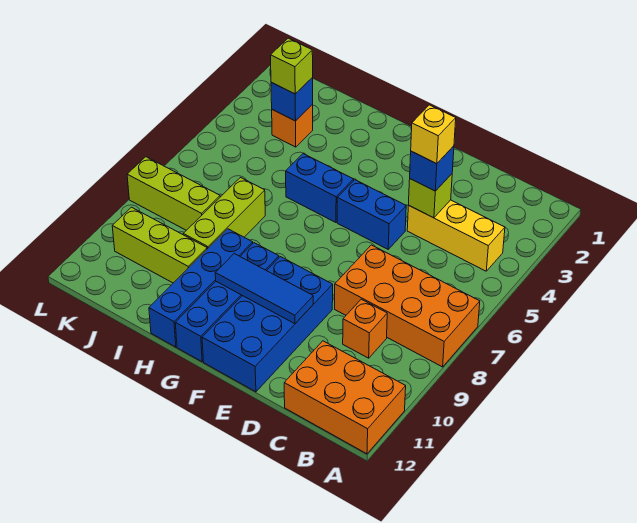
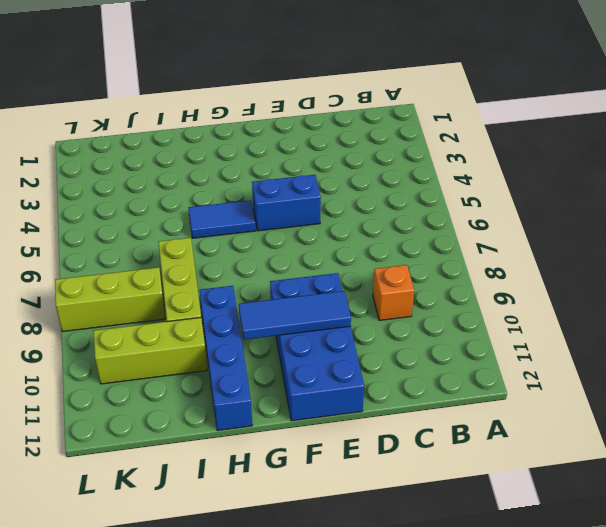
blue 1x2 tile [188,200,256,238] -> blue 1x2 brick [286,154,354,222]
none -> orange 2x4 brick [335,245,480,367]
none -> orange 2x3 brick [284,341,406,454]
none -> yellow 1x3 brick [407,200,505,271]

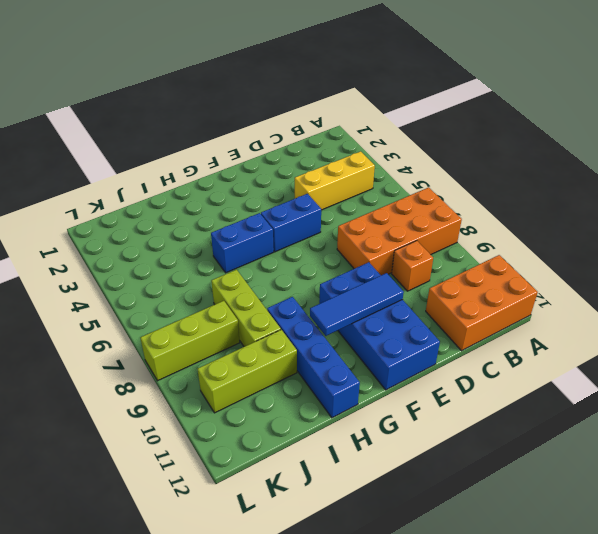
none -> blue 1x4 brick [175,243,279,362]
none -> orange 1x1 brick [272,105,313,147]
none -> lime 1x1 brick [408,174,452,218]

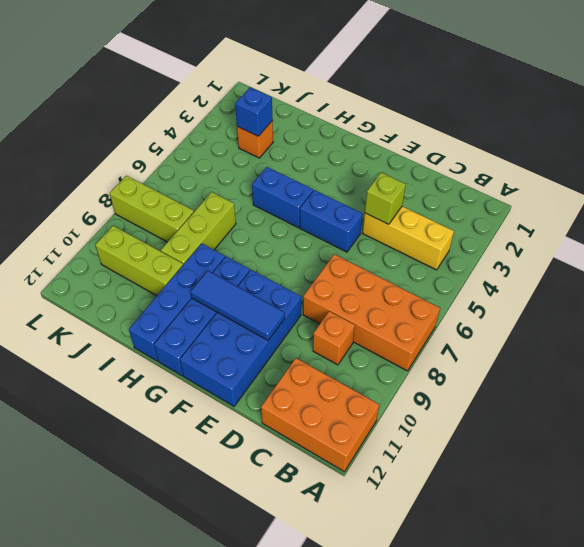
none -> blue 1x1 brick [410,146,454,191]
none -> lime 1x1 brick [271,38,313,94]
none -> yellow 1x1 brick [411,105,456,164]

